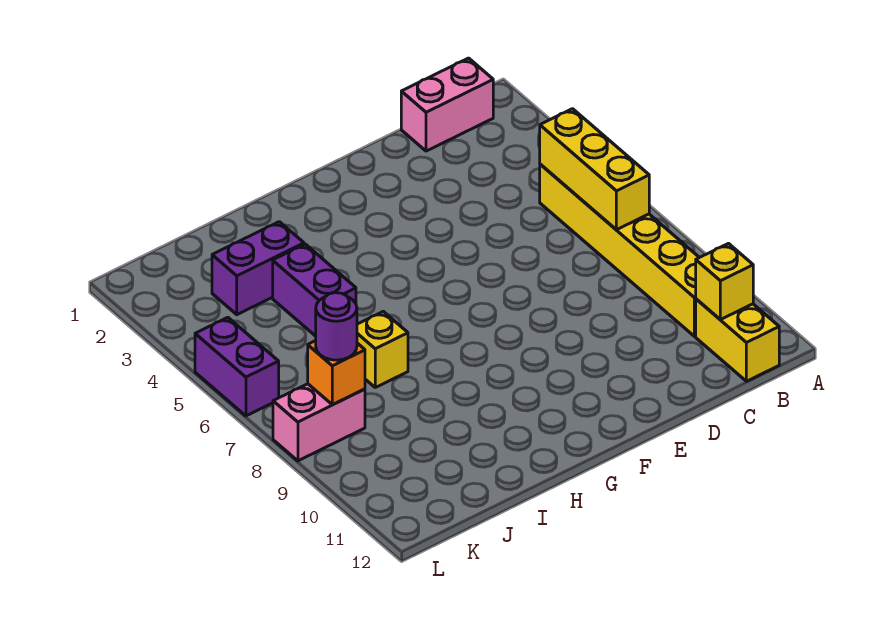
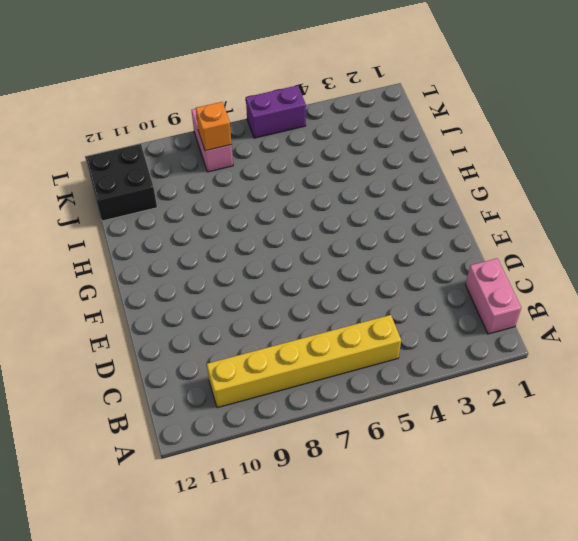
black 2x2 brick [86,144,157,221] -> none
none -> yellow 1x2 brick [696,299,779,381]
none -> purple 1x2 brick [212,222,304,315]
none -> purple 1x2 brick [273,244,356,336]

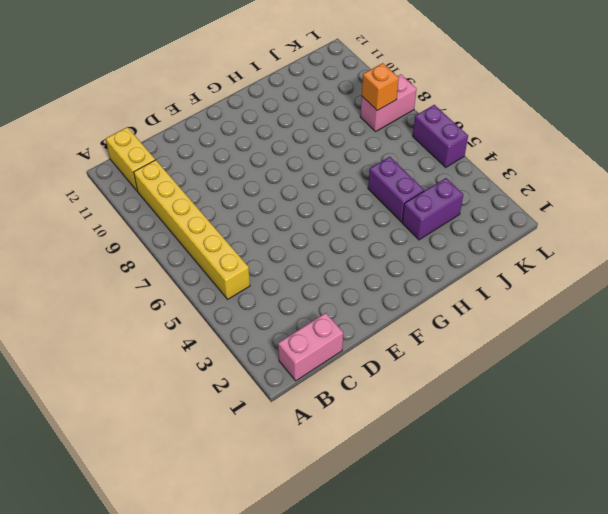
none -> yellow 1x1 brick [357,312,408,387]
none -> yellow 1x3 brick [540,109,649,230]
none -> yellow 1x1 brick [696,244,753,320]

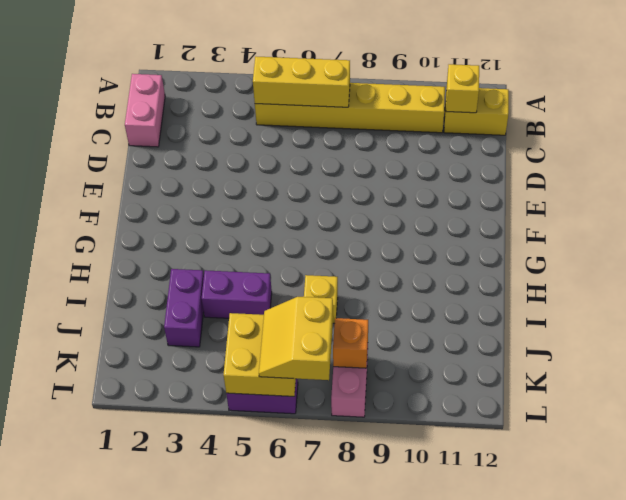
yellow 2x2 brick [223,313,296,396] -> none
yellow 2x2 slope [259,297,333,380] -> none
none -> purple 1x1 round brick [316,293,357,360]

